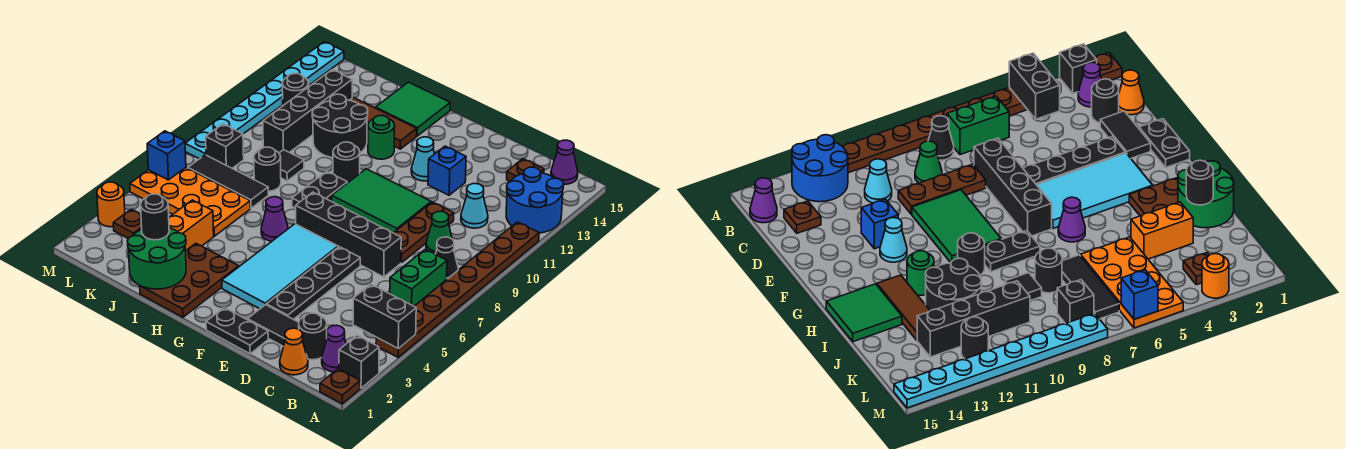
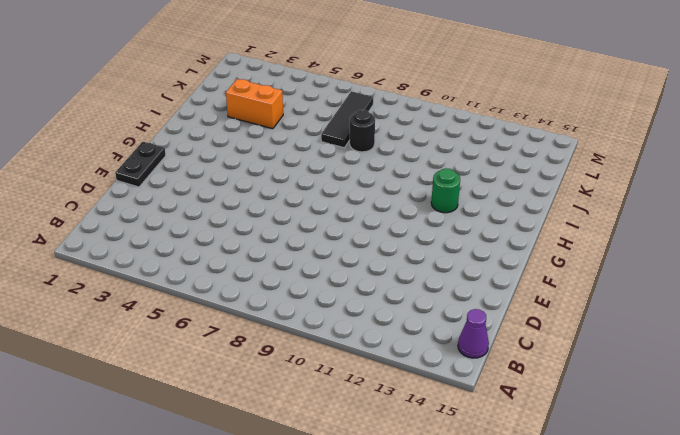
none -> brown 1x1 plate [320,369,360,404]
none -> black 1x1 brick [339,336,379,388]
none -> brown 1x8 plate [376,222,539,357]
none -> blue 2x2 round brick [506,167,564,233]

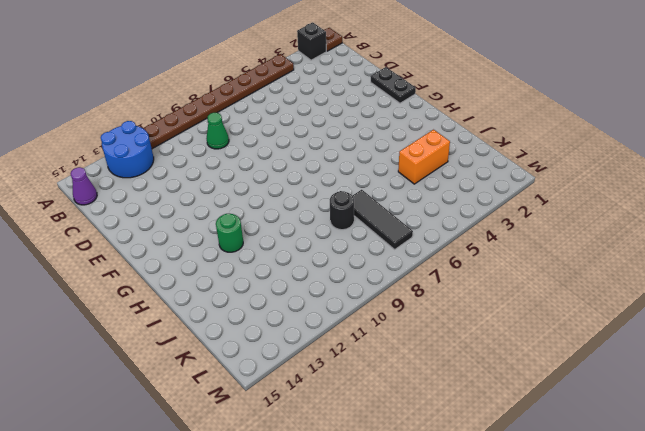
none -> purple 1x1 cone [322,325,346,372]
none -> green 1x2 brick [390,249,447,306]
none -> black 1x1 cone [435,237,459,279]
none -> orange 1x1 cone [280,328,308,375]

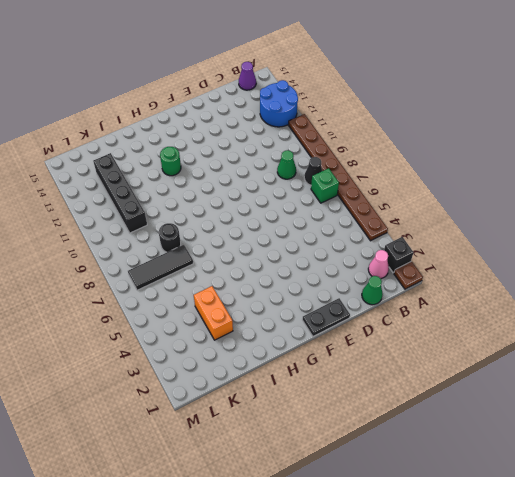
pink 1x1 cone [368,250,389,279] -> purple 1x1 cone [322,325,346,372]
green 1x1 brick [311,168,339,203] -> green 1x2 brick [390,249,447,306]
green 1x1 cone [362,276,383,305] -> orange 1x1 cone [280,328,308,375]
none -> black 1x1 round brick [299,313,327,360]
none -> cyan 1x1 cone [461,184,488,228]
none -> brown 1x1 plate [507,159,544,181]
none -> black 1x2 tile [248,305,299,346]

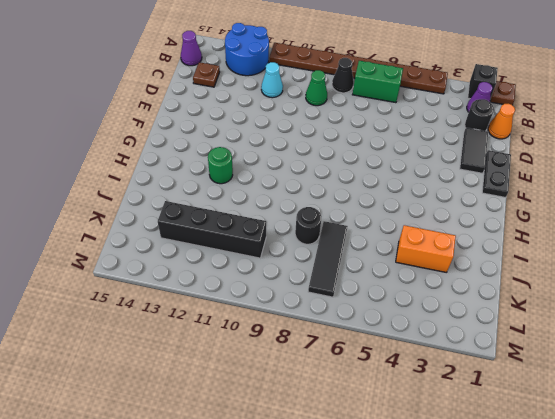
none -> black 1x4 brick [296,192,401,277]
none -> brown 1x3 plate [394,202,454,263]
none -> black 1x4 plate [266,247,360,320]
none -> green 2x3 tile [332,169,431,233]

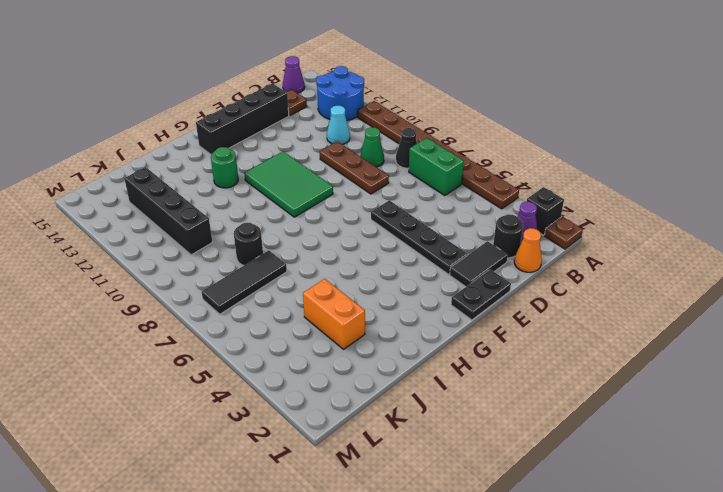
black 1x4 brick [196,83,289,154] -> black 1x4 brick moved to [296,192,401,277]
green 2x3 tile [244,152,333,217] -> green 2x3 tile turned to [332,169,431,233]
none -> blue 1x1 brick [428,146,466,195]
none -> cyan 2x4 tile [222,224,338,309]
none -> cyan 1x1 cone [411,137,434,181]
none -> brown 2x3 plate [140,243,239,317]

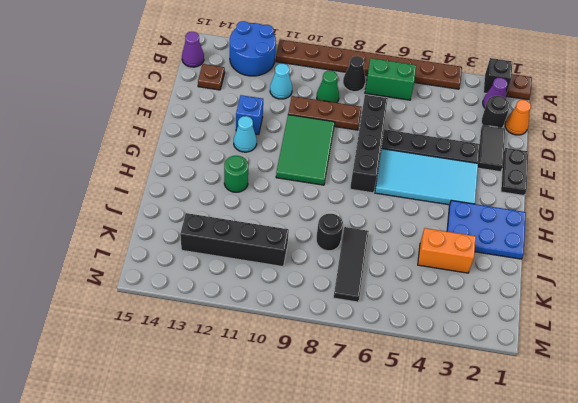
blue 2x3 plate [447,200,526,259] -> brown 2x3 plate [140,243,239,317]
none -> purple 1x1 cone [261,197,288,241]
none -> black 1x2 plate [292,171,347,208]
none -> black 1x1 round brick [333,142,360,183]
none -> brown 1x3 tile [350,97,417,149]

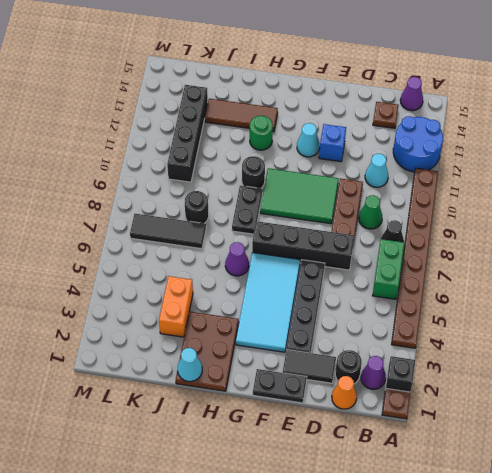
cyan 1x1 cone [178,348,202,381] -> green 2x2 round brick [127,228,186,289]
none -> green 2x2 tile [375,82,450,136]
none -> black 2x2 round brick [312,94,368,158]
none -> orange 2x4 plate [130,168,250,236]
none -> black 1x1 tile [279,150,304,181]

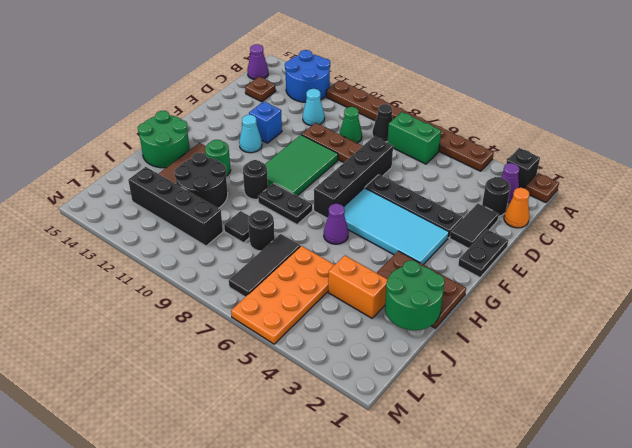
green 2x2 round brick [138,111,190,168] -> green 2x2 tile [375,82,450,136]
none -> brown 1x1 plate [113,209,142,239]
none -> black 1x1 brick [206,124,244,168]
none -> black 1x1 round brick [282,73,308,105]
none -> orange 1x1 round brick [97,182,125,227]

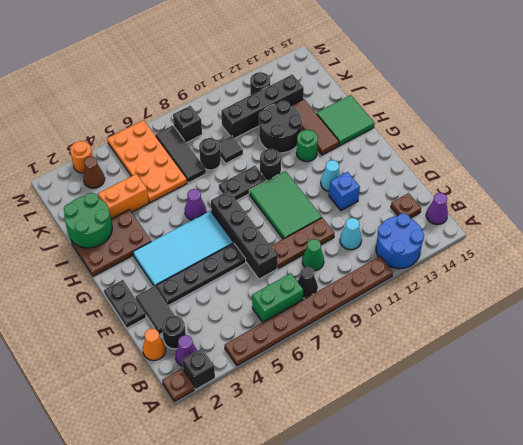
brown 1x1 cone [83,157,105,188] -> brown 1x1 plate [113,209,142,239]
none -> cyan 1x8 plate [185,42,344,159]
none -> black 1x2 brick [353,284,416,349]
none -> blue 1x1 brick [147,131,186,180]
none -> black 1x1 round brick [141,194,169,240]

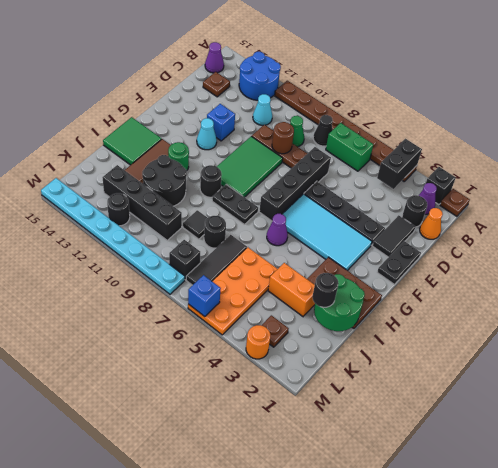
brown 1x1 round brick [272,122,294,154] -> none

